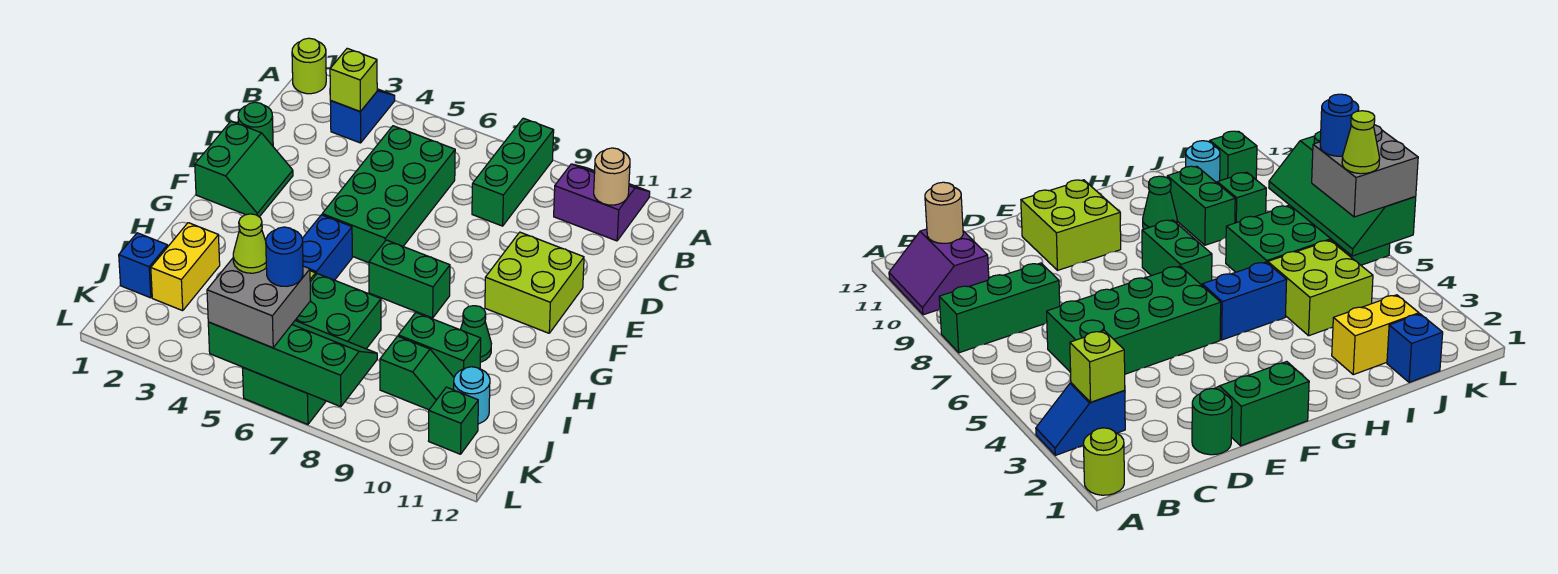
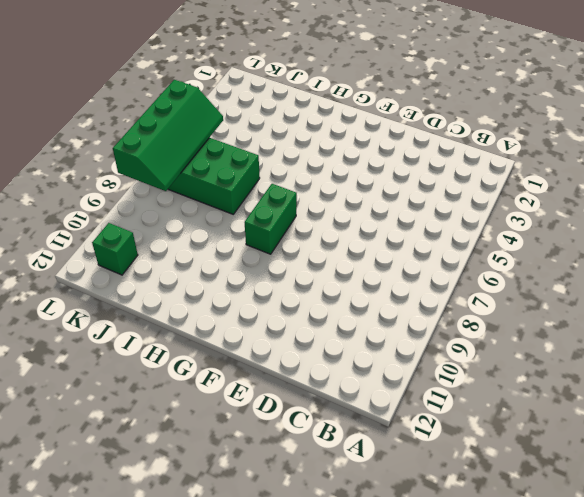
none -> lime 1x1 round brick [292,38,326,94]
none -> blue 1x2 slope [330,89,395,143]
none -> green 1x3 brick [472,118,554,226]

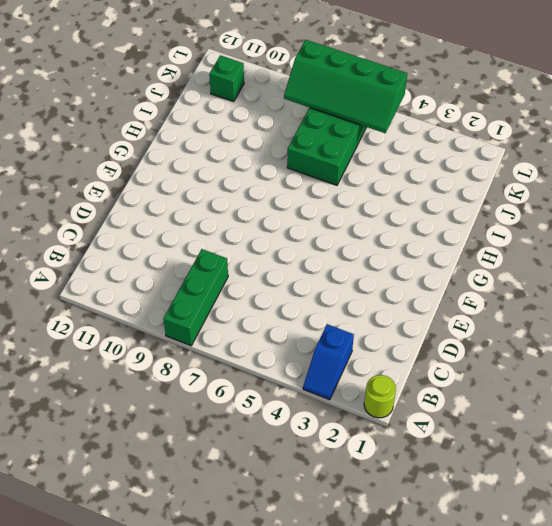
none -> purple 2x2 slope [554,164,650,241]
none -> green 2x4 brick [322,126,455,263]
none -> green 1x1 round brick [238,102,273,146]

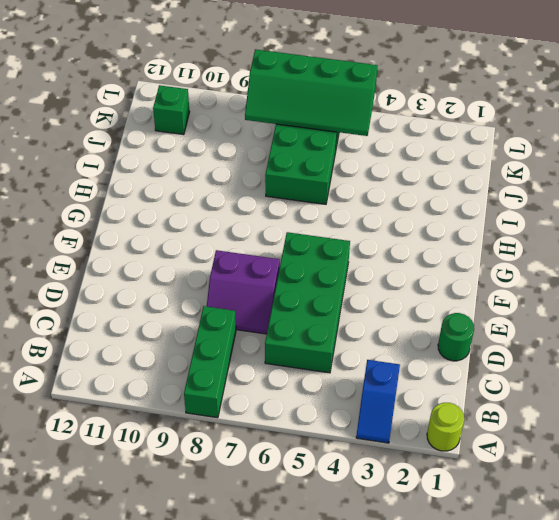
purple 2x2 slope [207,250,280,334] -> purple 2x2 slope moved to [554,164,650,241]
none -> green 2x2 slope [195,121,293,217]
none -> lime 2x2 brick [485,232,584,333]
none -> blue 1x2 brick [302,215,352,280]

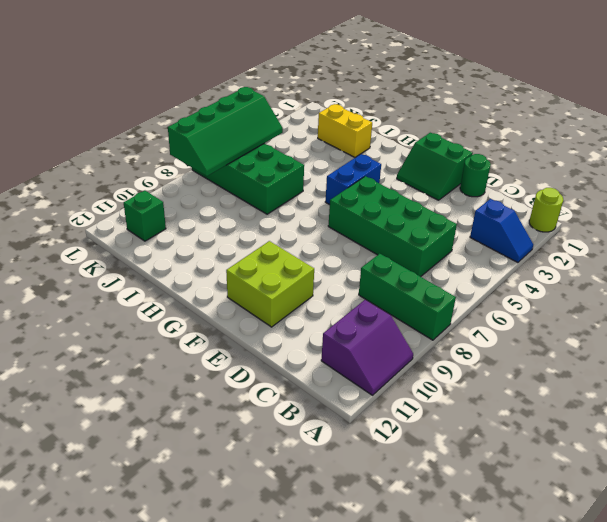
blue 1x2 brick [325,154,381,205] -> blue 1x2 brick turned to [302,215,352,280]
none -> green 1x2 brick [369,240,450,318]
none -> green 1x1 cone [460,306,491,362]
none -> lime 2x2 brick [1268,240,1373,336]

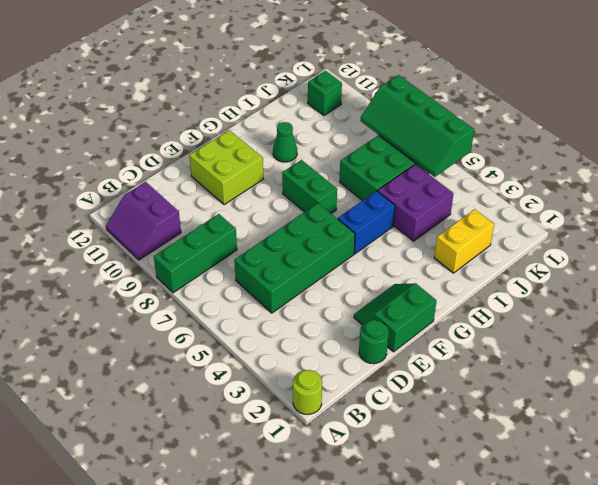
purple 2x2 brick [378,164,454,241] -> lime 2x2 brick [1268,240,1373,336]
none -> blue 1x2 slope [330,89,395,143]
none -> green 1x2 brick [398,313,481,377]
none -> blue 1x1 brick [119,233,168,298]

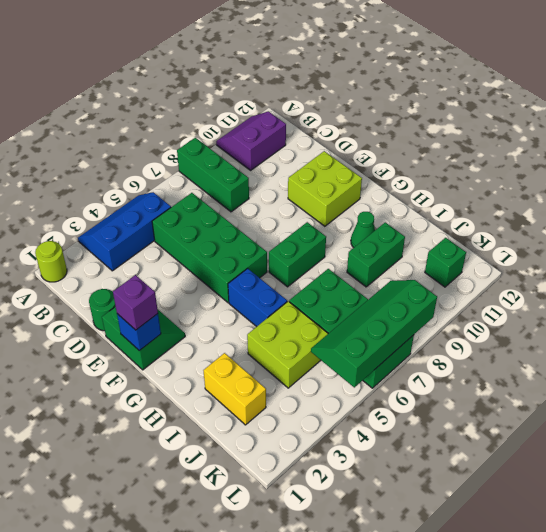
blue 2x3 slope [78,192,171,271] -> blue 1x2 slope [330,89,395,143]
blue 1x1 brick [117,314,161,351] -> blue 1x1 brick moved to [119,233,168,298]
purple 1x1 brick [113,275,158,330] -> none
none -> green 1x2 slope [380,336,454,410]
none -> cyan 1x1 round brick [454,367,490,424]
none -> lime 1x1 brick [330,48,377,112]

